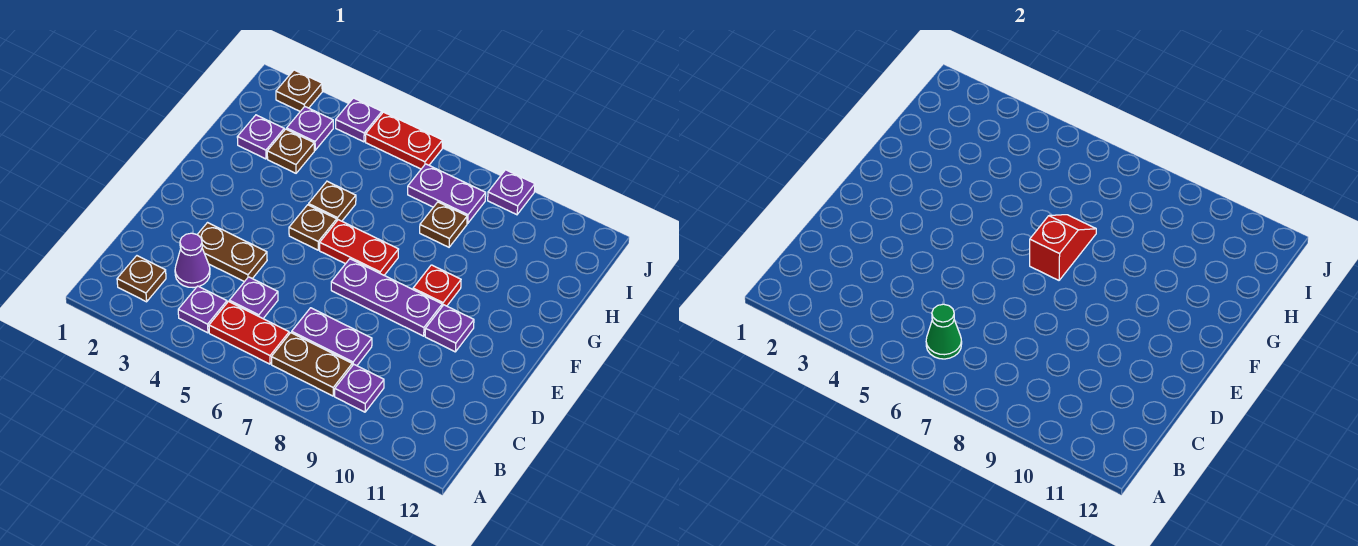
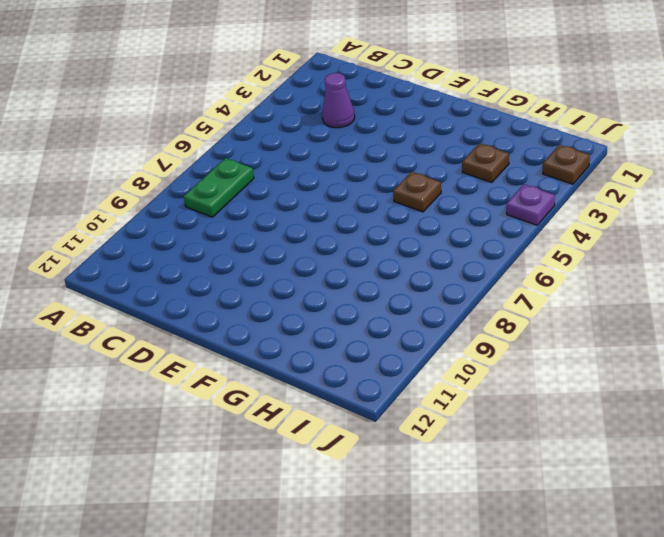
green 1x2 plate [184,158,254,217] -> brown 1x2 plate [272,333,352,396]
none -> brown 1x1 plate [117,256,166,302]
none -> purple 1x1 plate [178,286,227,333]
none -> red 1x2 plate [209,302,289,364]

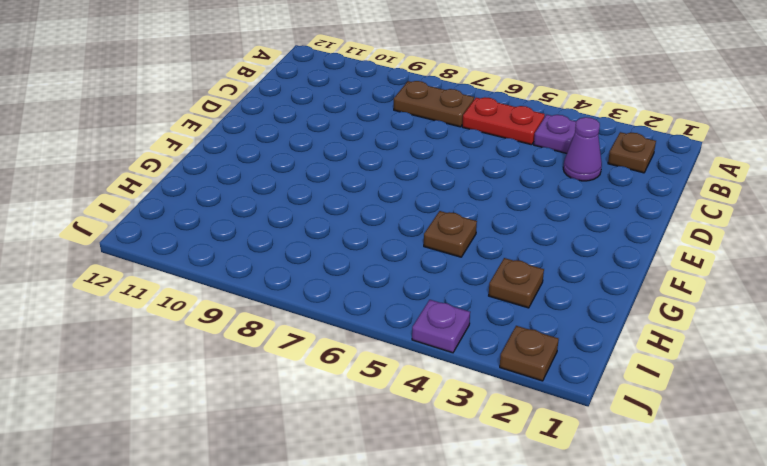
none -> purple 1x1 plate [335,365,384,412]
none -> purple 1x1 plate [229,277,278,318]
none -> purple 1x2 plate [292,308,372,366]

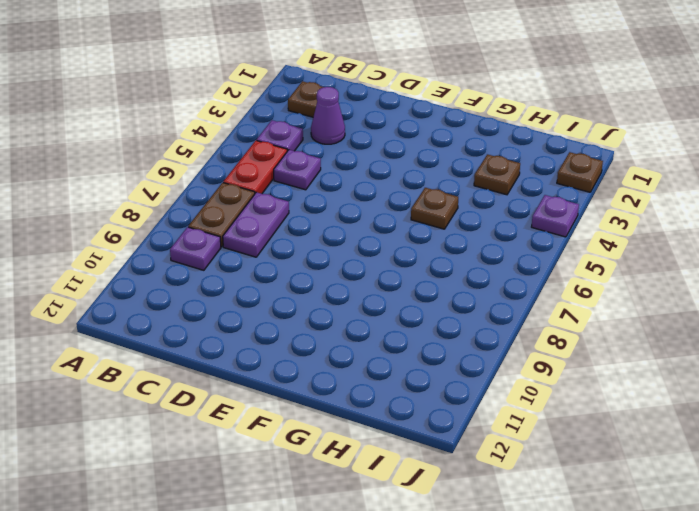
none -> brown 1x2 plate [197,223,267,282]
none -> purple 1x3 plate [331,259,442,336]
none -> purple 1x1 plate [425,305,474,352]

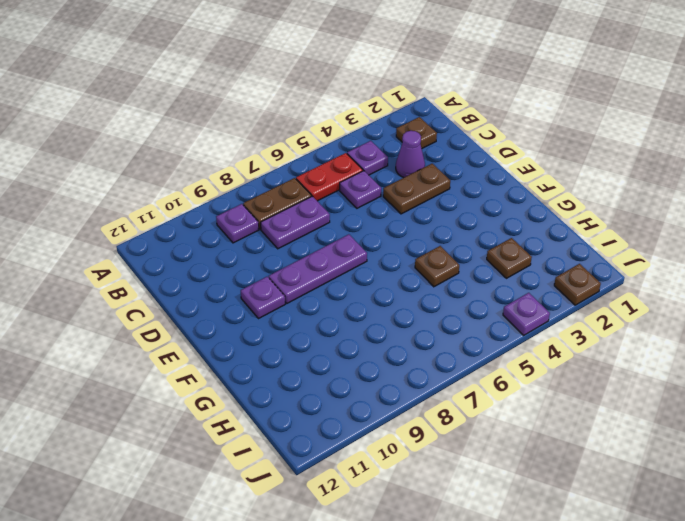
none -> brown 1x1 plate [289,205,337,250]
none -> red 1x2 plate [320,220,399,275]
none -> red 1x1 plate [413,265,461,306]

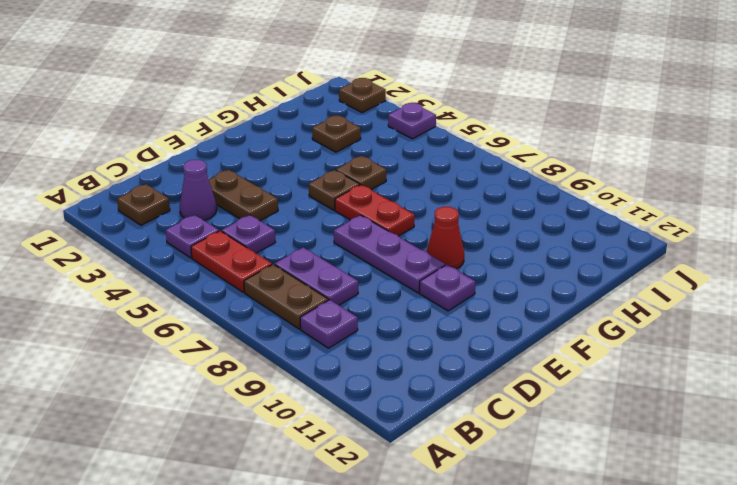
red 1x1 cone [426,207,464,269] -> red 1x1 plate [413,265,461,306]
none -> purple 1x1 plate [237,115,284,159]
none -> brown 1x1 plate [420,202,467,247]
none -> purple 1x1 plate [287,107,333,150]

